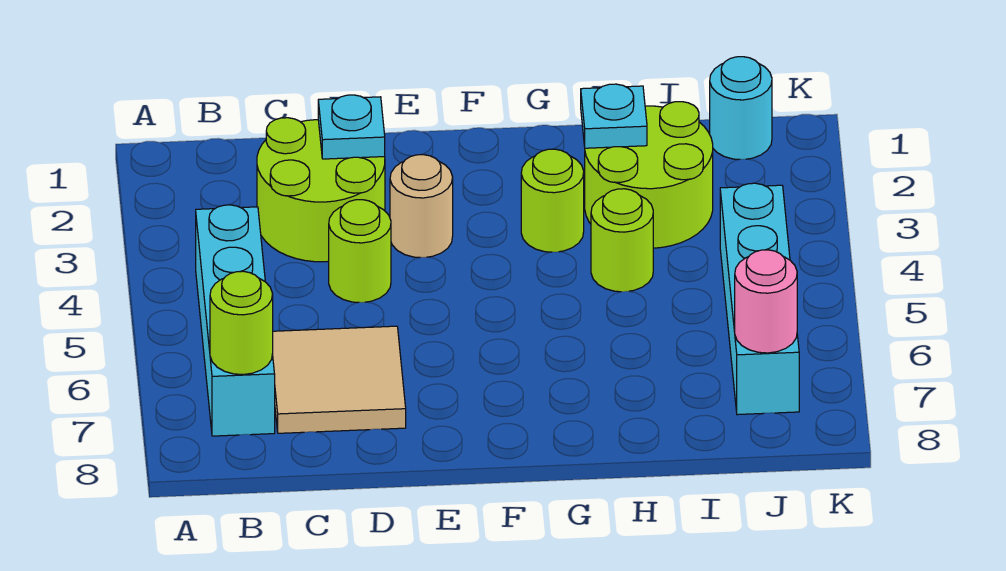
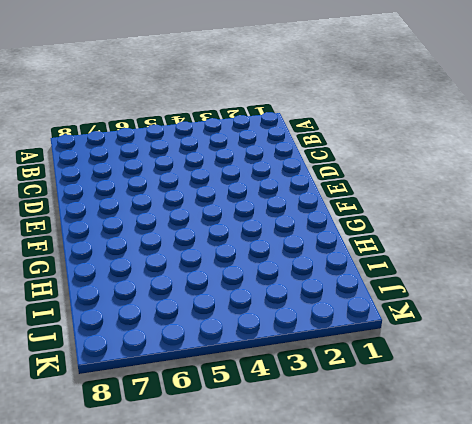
none -> cyan 1x4 brick [196,205,275,436]
none -> lime 2x2 round brick [257,118,385,262]
none -> tan 2x2 tile [272,326,406,433]

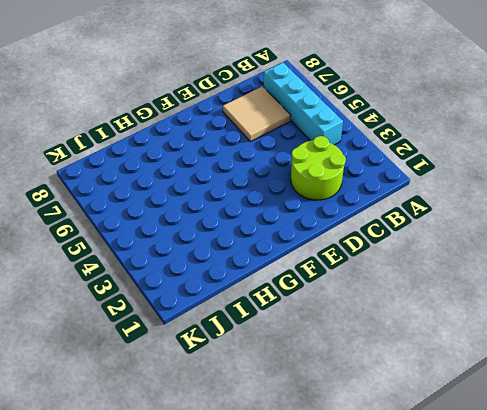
none -> lime 1x1 round brick [329,200,391,302]
none -> tan 1x1 round brick [390,155,453,258]
none -> lime 1x1 round brick [521,149,584,252]

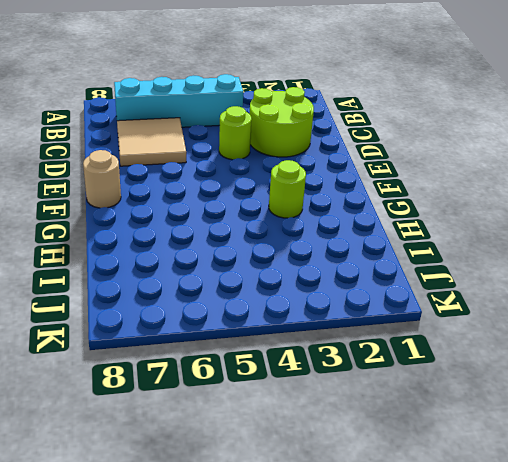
tan 1x1 round brick [83,150,121,208] -> tan 1x1 round brick moved to [390,155,453,258]
none -> lime 2x2 round brick [585,102,713,248]
none -> lime 1x1 round brick [591,189,653,292]
none -> cyan 1x1 round brick [710,57,772,160]

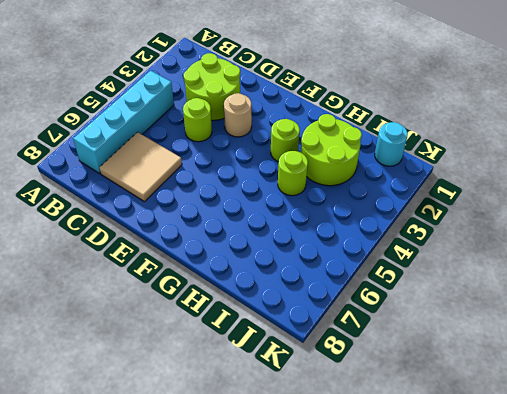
none -> cyan 1x4 brick [720,183,799,415]
none -> lime 1x1 round brick [210,271,273,375]
none -> cyan 1x1 plate [318,95,385,159]

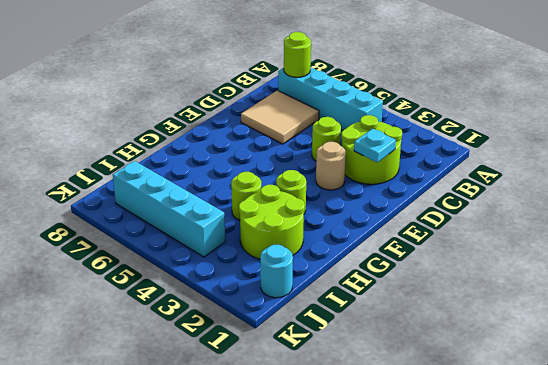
none -> cyan 1x1 plate [581,84,647,148]
none -> pink 1x1 round brick [735,250,797,353]

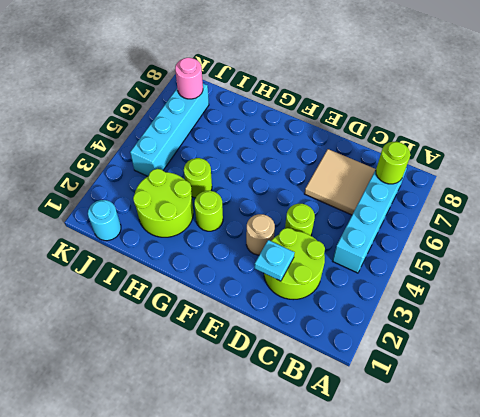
none -> cyan 1x1 plate [581,84,647,148]

